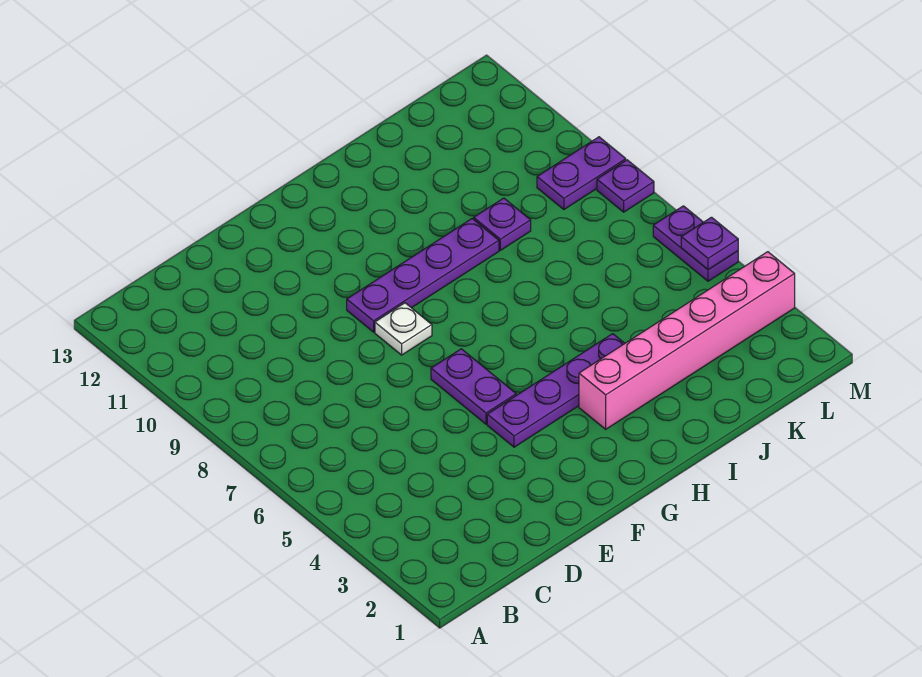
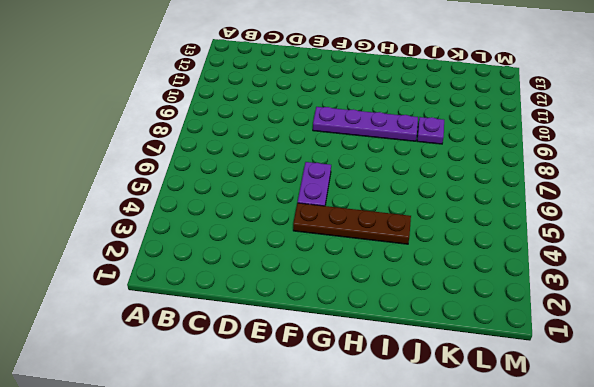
brown 1x4 plate [293,203,411,244] -> purple 1x4 plate [487,334,625,447]
none -> white 1x1 plate [375,303,432,355]
none -> pink 1x6 brick [579,252,795,429]

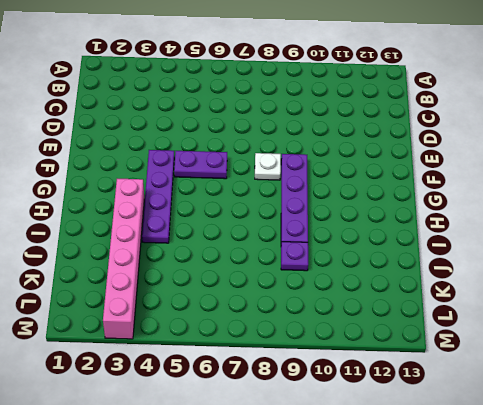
none -> purple 1x2 plate [537,137,626,209]
none -> purple 1x2 plate [653,206,738,281]

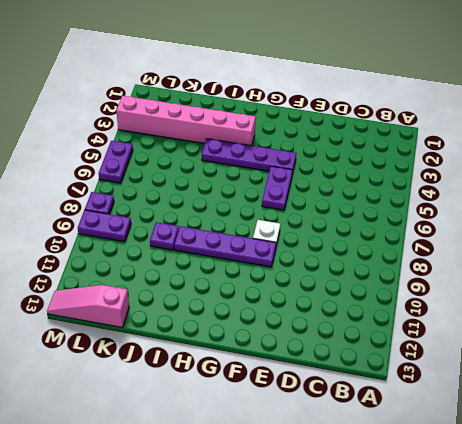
pink 1x3 slope [47,285,129,328] -> none
none -> purple 1x1 plate [681,217,738,270]

